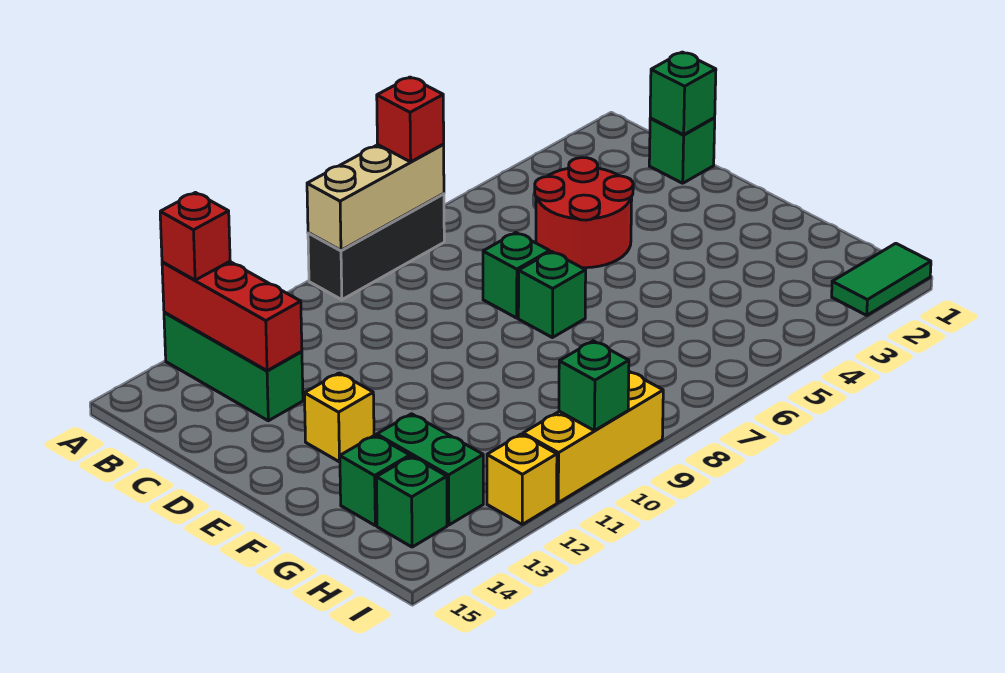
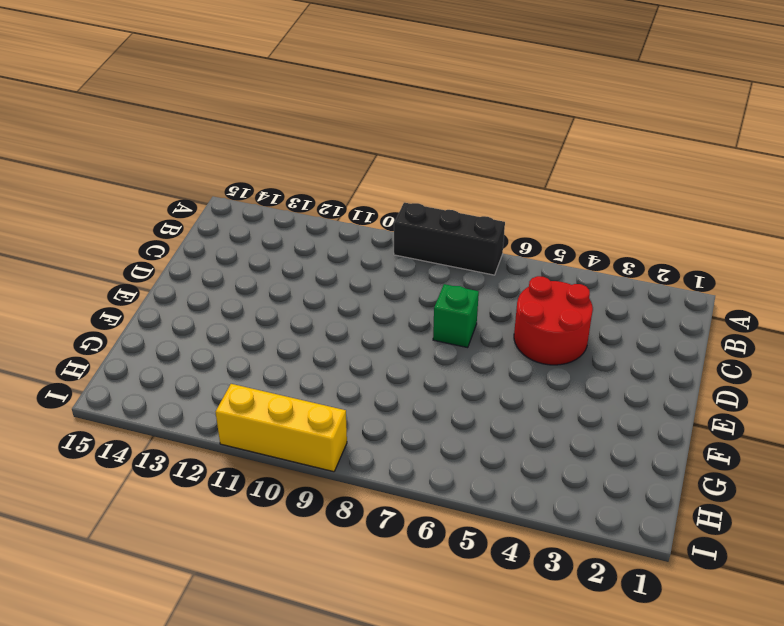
none -> green 1x3 brick [164,312,303,421]
none -> green 1x1 brick [649,118,715,183]
none -> green 1x1 brick [518,252,586,338]

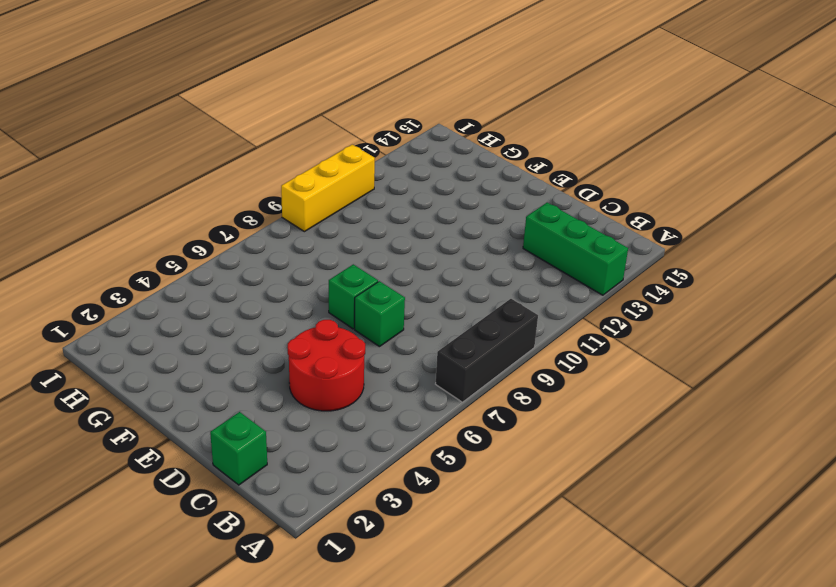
none -> yellow 1x1 brick [304,373,374,462]
none -> green 1x2 brick [377,414,483,525]
none -> green 1x1 brick [340,435,410,526]

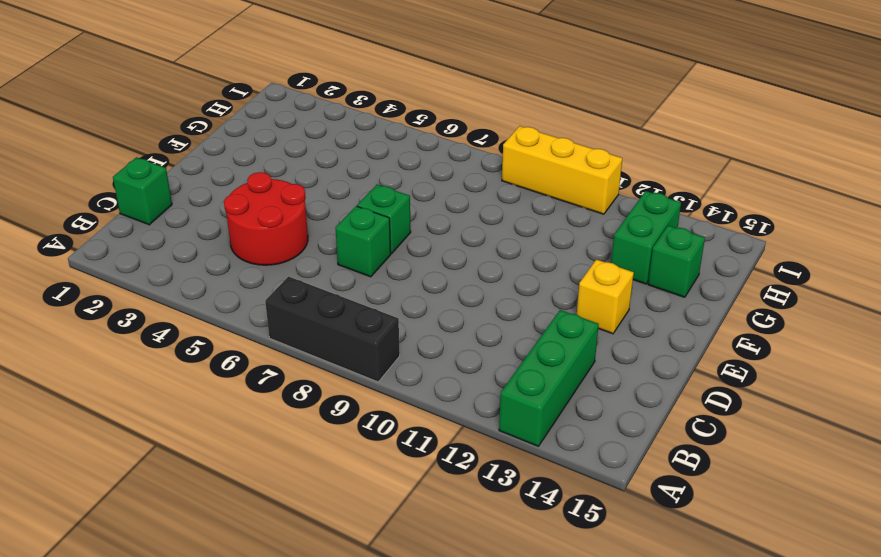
none -> green 1x1 brick [376,456,447,547]
none -> green 1x2 tile [832,243,931,315]
none -> yellow 1x1 brick [487,434,557,524]

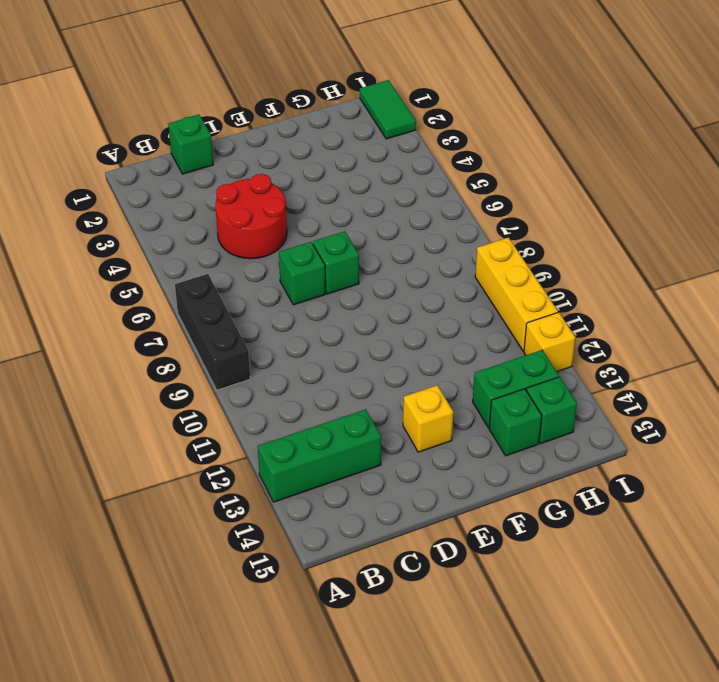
none -> tan 1x3 brick [307,145,444,250]
none -> red 1x3 brick [162,262,302,371]
none -> green 1x1 brick [650,52,716,135]

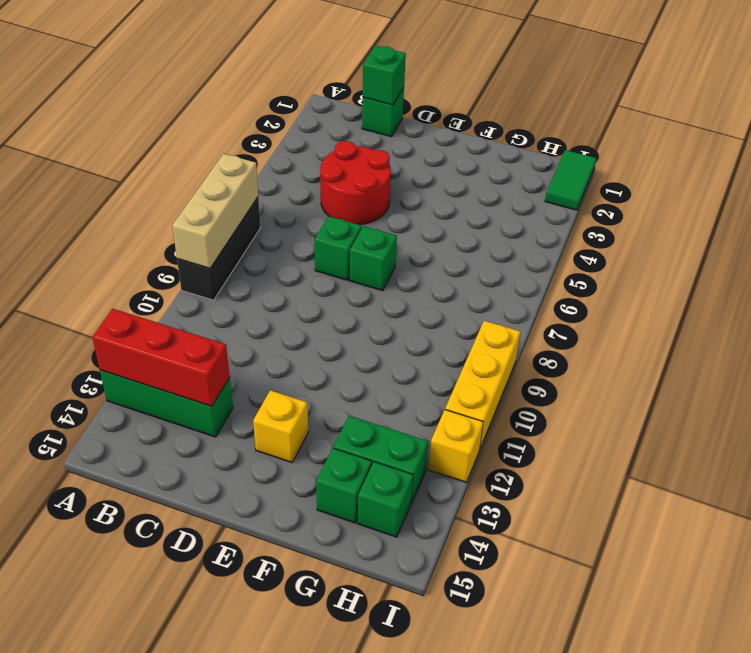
none -> green 1x1 brick [559,341,629,431]
none -> red 1x1 brick [377,77,444,162]
none -> red 1x1 brick [160,193,230,280]

